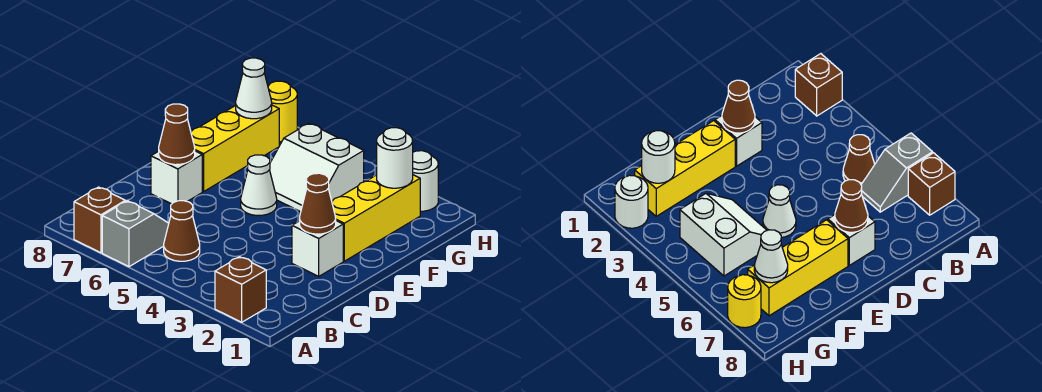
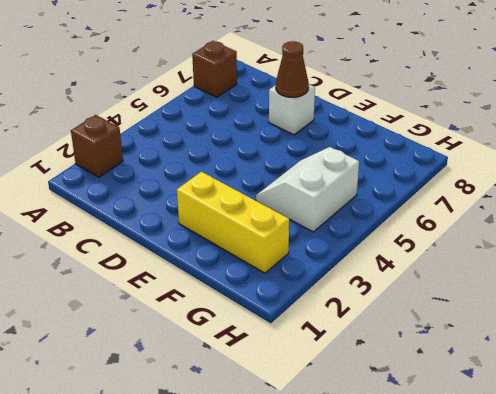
none -> grey 1x2 slope [102,201,169,267]
none -> brown 1x1 cone [164,201,200,261]
none -> white 1x1 brick [292,221,343,276]

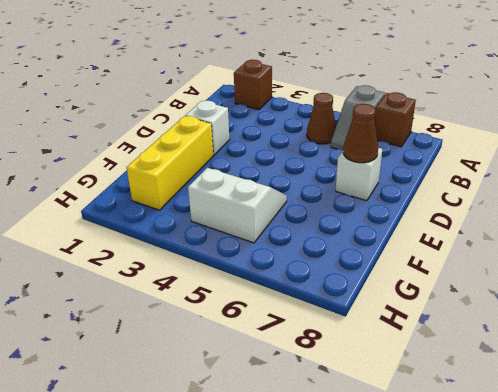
none -> white 1x1 cone [241,155,277,216]
none -> yellow 1x3 brick [191,105,279,192]
none -> white 1x1 round brick [413,151,438,211]

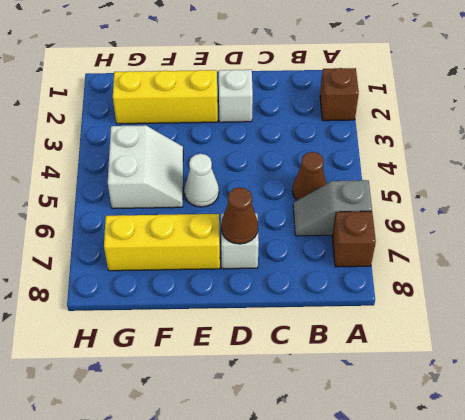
none -> white 1x1 round brick [413,151,438,211]
none -> yellow 1x1 round brick [268,81,297,142]
none -> brown 1x1 cone [300,173,336,234]

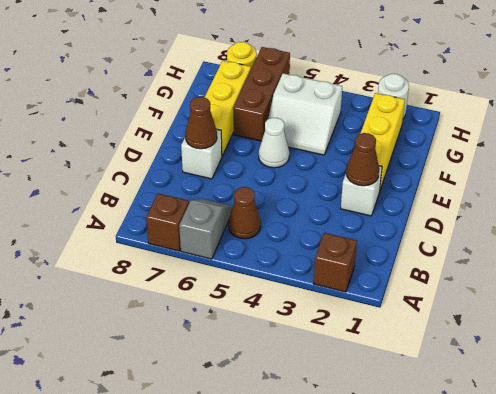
brown 1x3 brick [233,47,290,141] -> none
none -> white 1x1 round brick [377,128,413,188]
none -> white 1x1 cone [236,58,272,119]

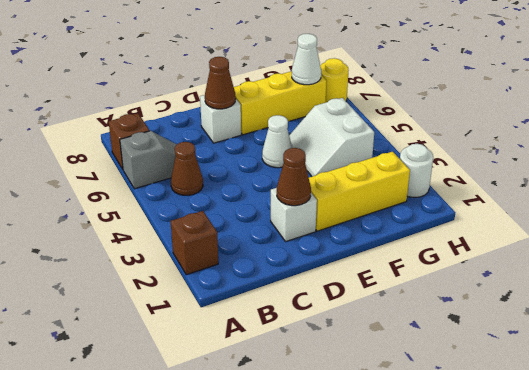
none -> white 1x1 round brick [377,128,413,188]

